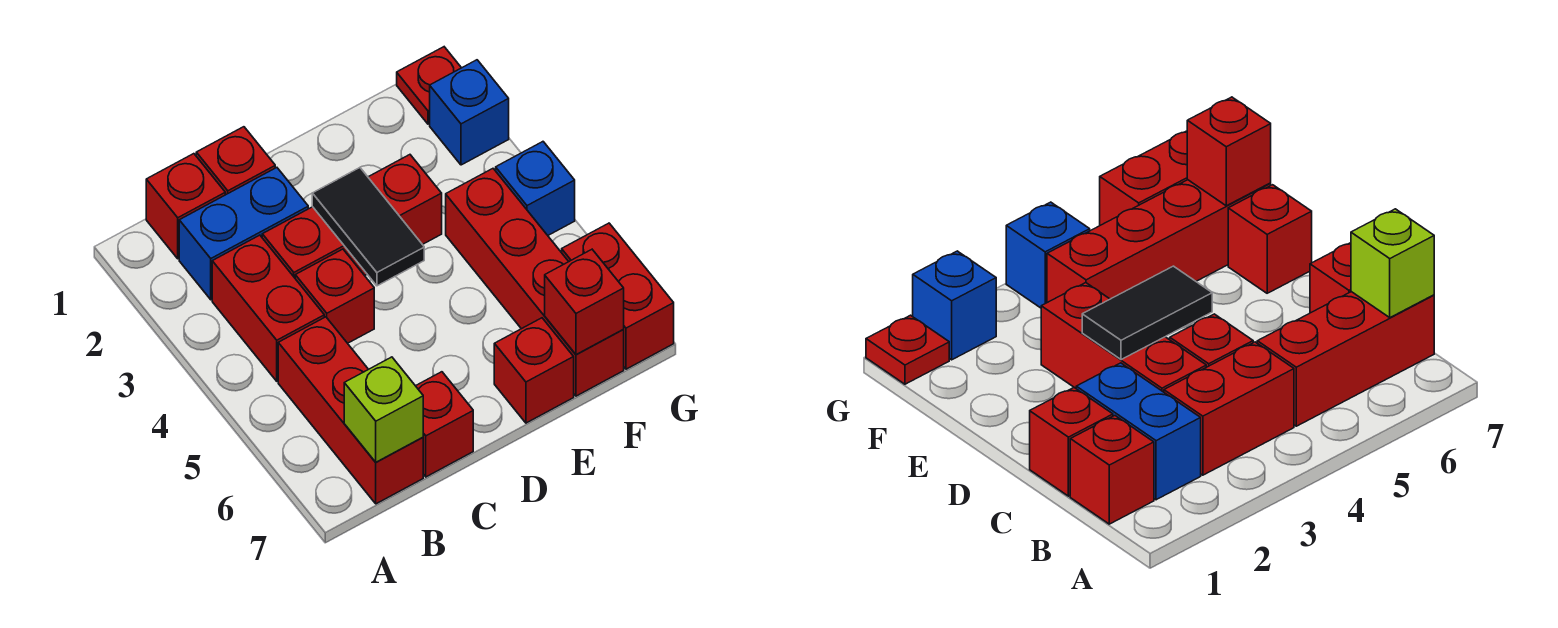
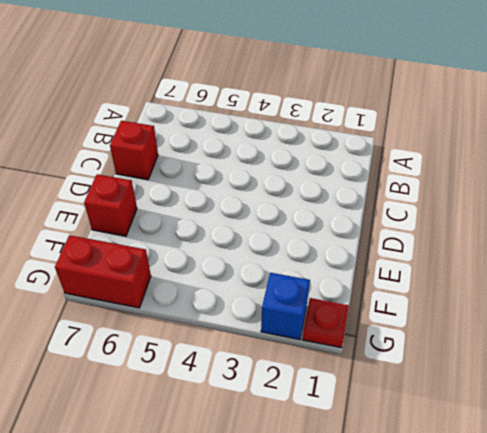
none -> red 1x1 brick [146,154,225,259]
none -> blue 1x2 brick [179,168,308,300]
none -> red 1x2 brick [212,235,324,381]

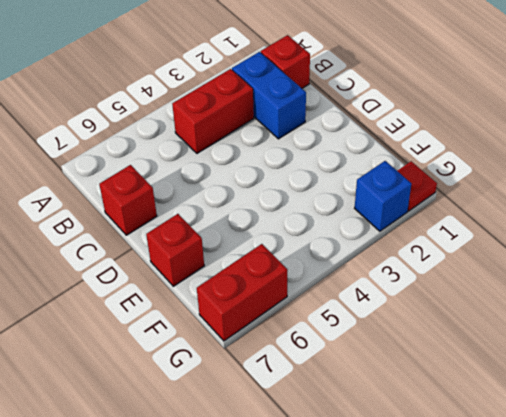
none -> red 1x3 brick [278,317,423,504]
none -> red 1x1 brick [196,127,275,195]
none -> red 1x3 brick [262,155,442,278]

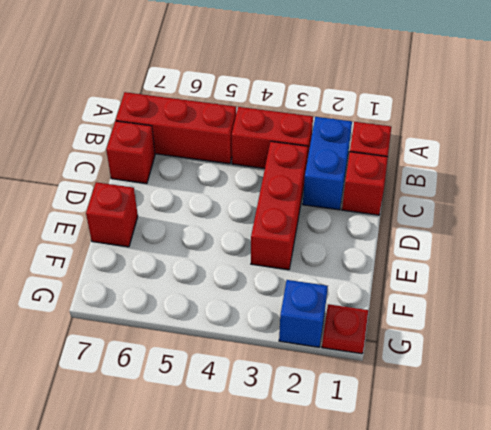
none -> red 1x1 brick [295,249,374,343]
none -> red 1x4 brick [446,169,624,396]
none -> blue 1x1 brick [496,142,575,235]

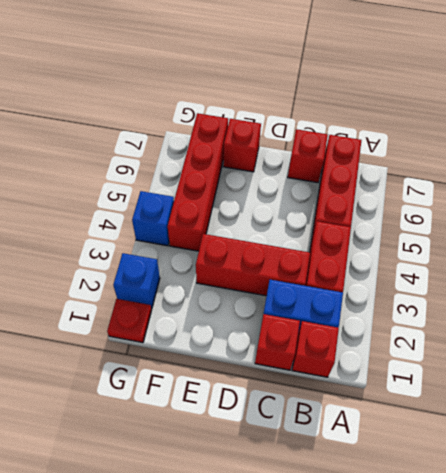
none -> red 1x1 brick [295,249,374,343]
none -> red 1x2 brick [562,223,674,369]
none -> lime 1x1 brick [344,357,423,462]

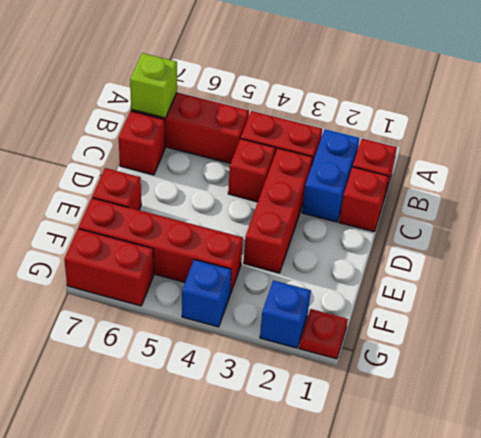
none -> black 1x2 tile [312,168,424,286]
none -> red 1x1 brick [545,250,624,355]

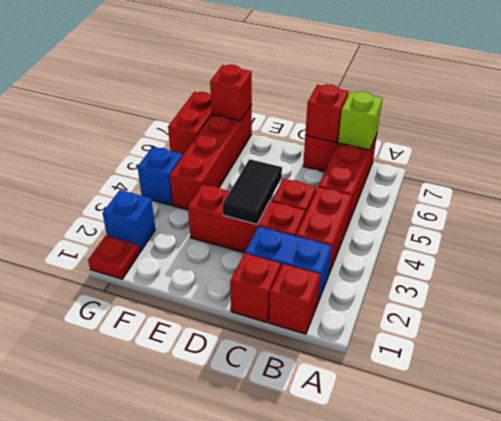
red 1x1 brick [305,84,349,142] -> red 1x1 brick moved to [494,318,574,423]

